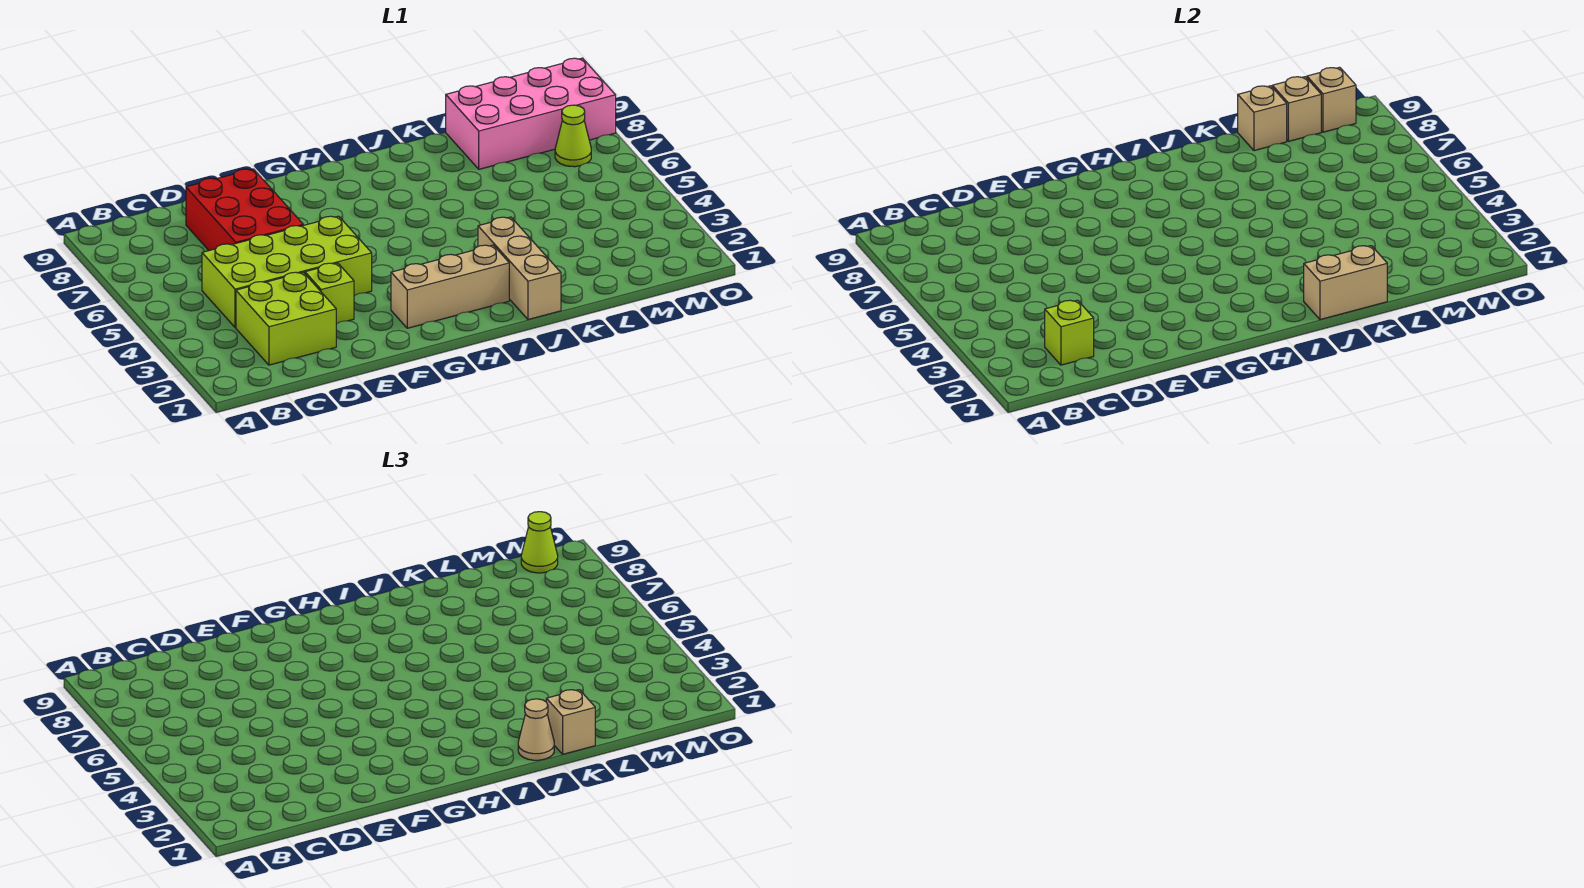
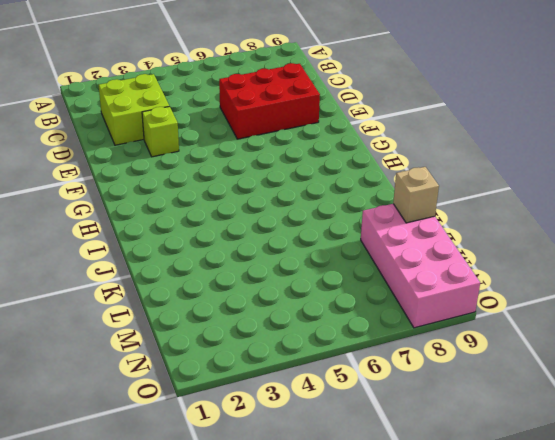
none -> lime 2x4 brick [202,216,372,327]
none -> tan 1x3 brick [391,245,509,328]
none -> tan 1x3 brick [478,217,561,320]

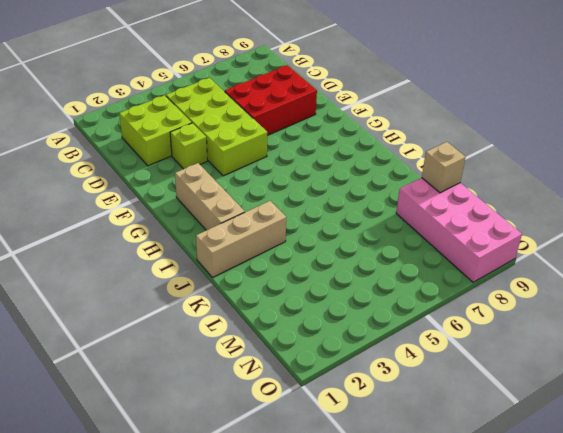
none -> lime 1x1 cone [555,105,591,167]
none -> lime 1x1 brick [1045,300,1094,365]
none -> tan 1x2 brick [1304,246,1387,320]

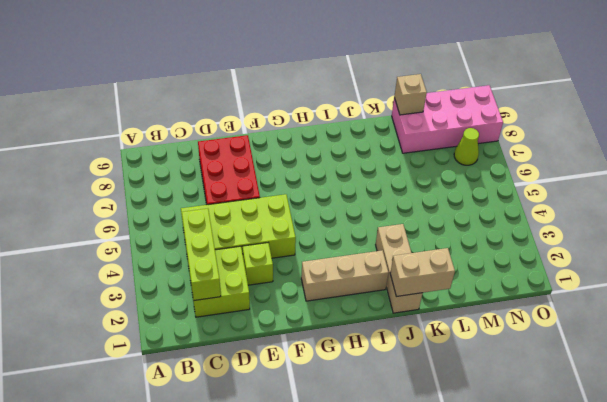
lime 1x3 brick [181,209,221,301] -> lime 1x1 brick [1045,300,1094,365]
none -> tan 1x1 brick [1272,77,1321,141]
none -> tan 1x1 brick [1307,67,1356,132]
none -> tan 1x1 cone [518,699,554,760]

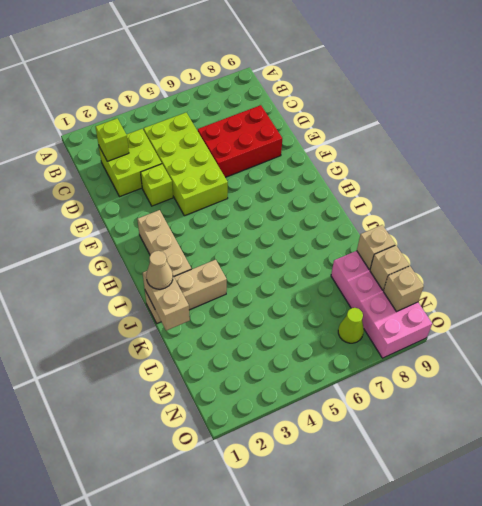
none -> tan 1x1 brick [546,690,595,754]
none -> lime 1x1 cone [521,512,558,573]

